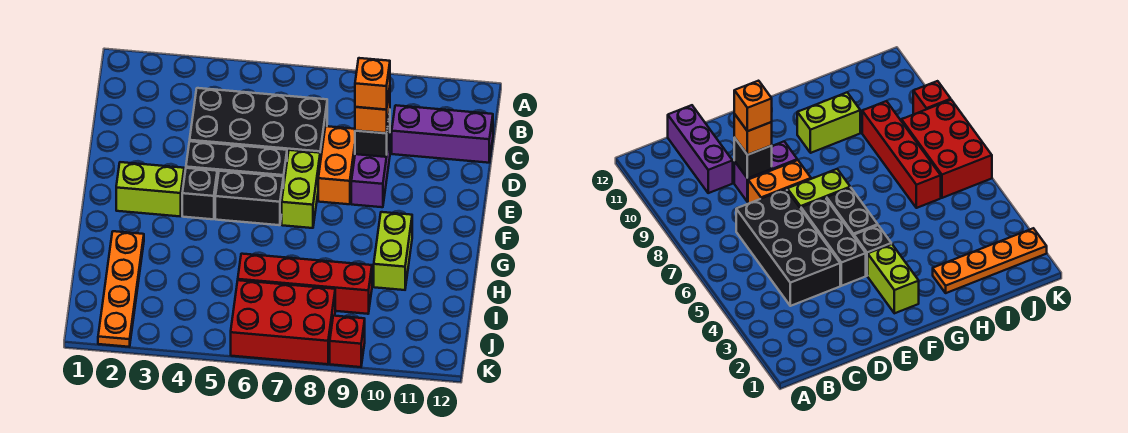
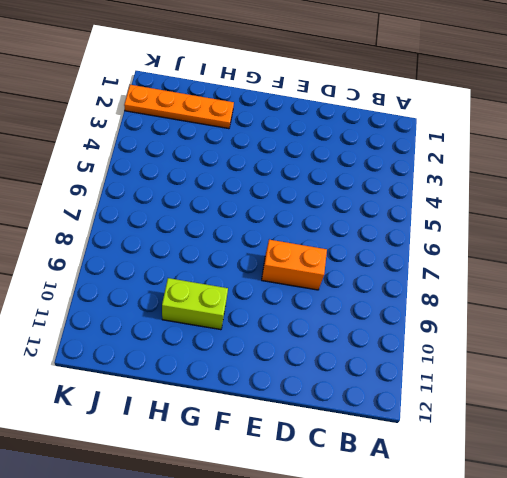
none -> black 2x4 brick [190,88,327,162]
none -> purple 1x3 brick [392,105,493,163]
none -> purple 1x2 brick [351,135,390,207]

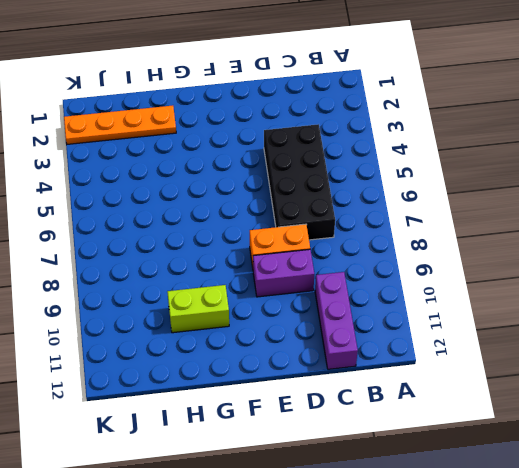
none -> black 1x3 brick [186,141,287,188]
none -> lime 1x2 brick [282,150,320,228]
none -> lime 1x2 brick [116,162,184,217]

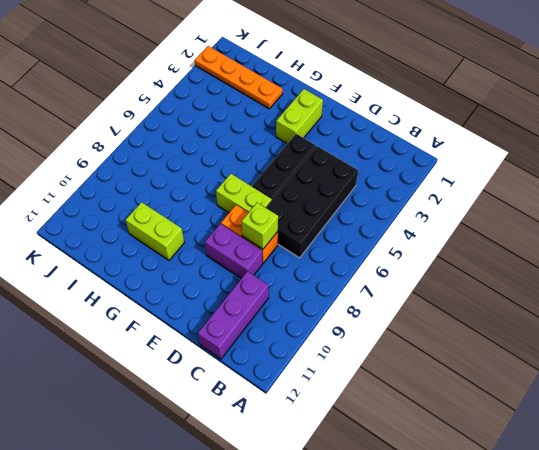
lime 1x1 brick [241,203,278,249] -> none
none -> black 1x1 brick [182,168,217,219]
none -> black 1x2 brick [215,171,283,225]
none -> red 1x4 brick [238,254,372,314]

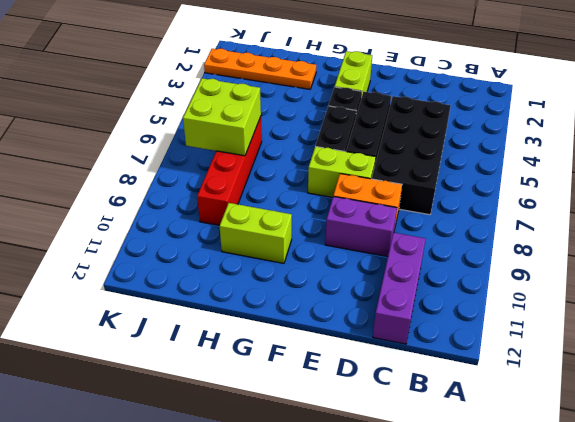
lime 2x2 brick [183,78,261,156] -> none
none -> red 2x3 brick [231,280,335,364]
none -> red 1x1 brick [330,316,365,367]
none -> black 1x1 brick [355,112,390,157]

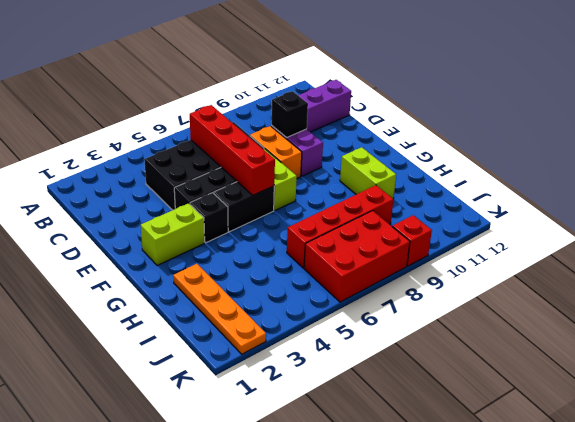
red 1x4 brick [190,105,275,195] -> none
none -> orange 1x1 brick [355,88,390,133]
none -> orange 1x1 brick [355,58,390,110]

